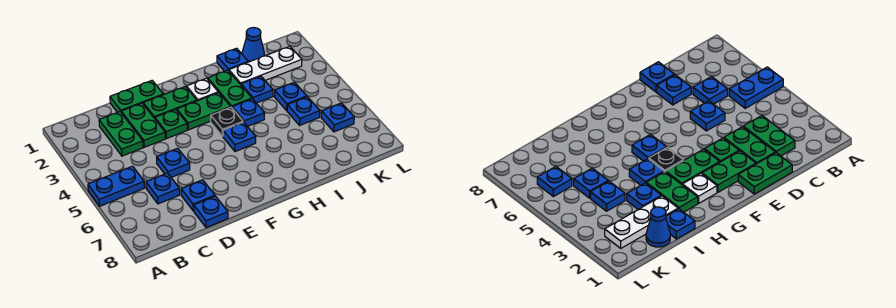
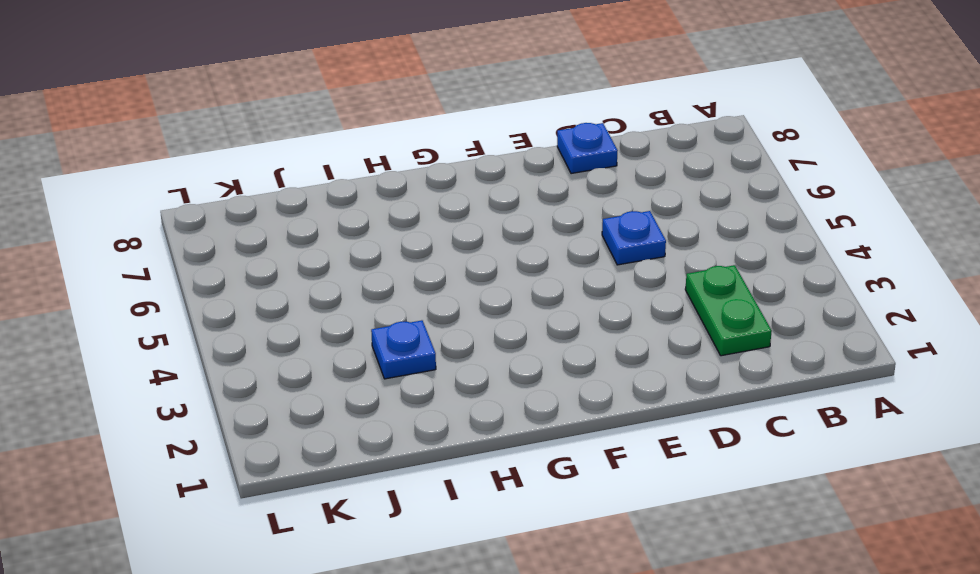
none -> blue 1x2 plate [88,166,144,206]
none -> blue 1x1 plate [146,173,180,204]
none -> green 1x2 plate [110,81,163,112]

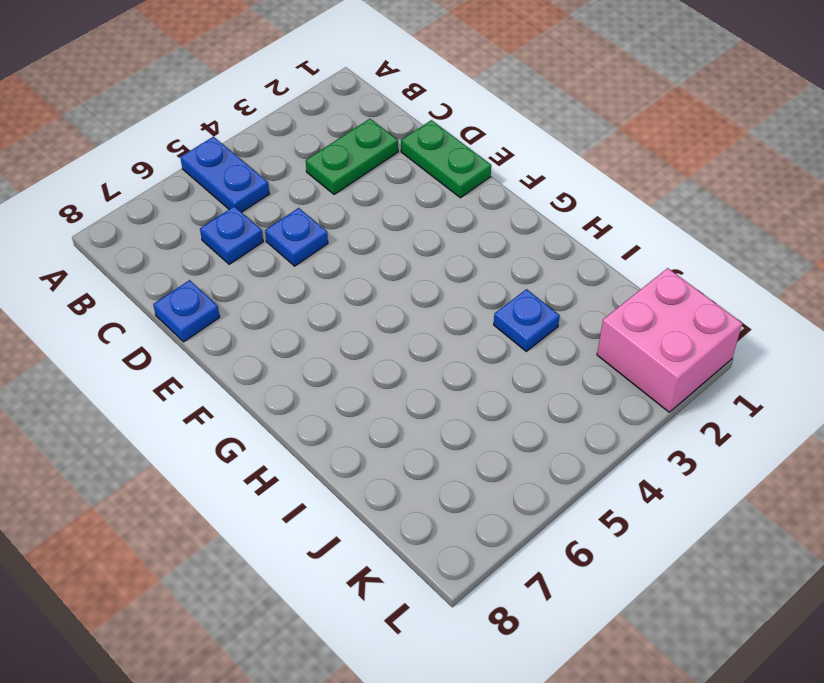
pink 2x2 brick [597,268,742,412] -> white 1x3 plate [229,46,302,85]
none -> green 1x2 plate [121,103,165,147]
none -> blue 1x1 plate [181,180,215,211]
none -> green 1x2 plate [143,86,197,119]

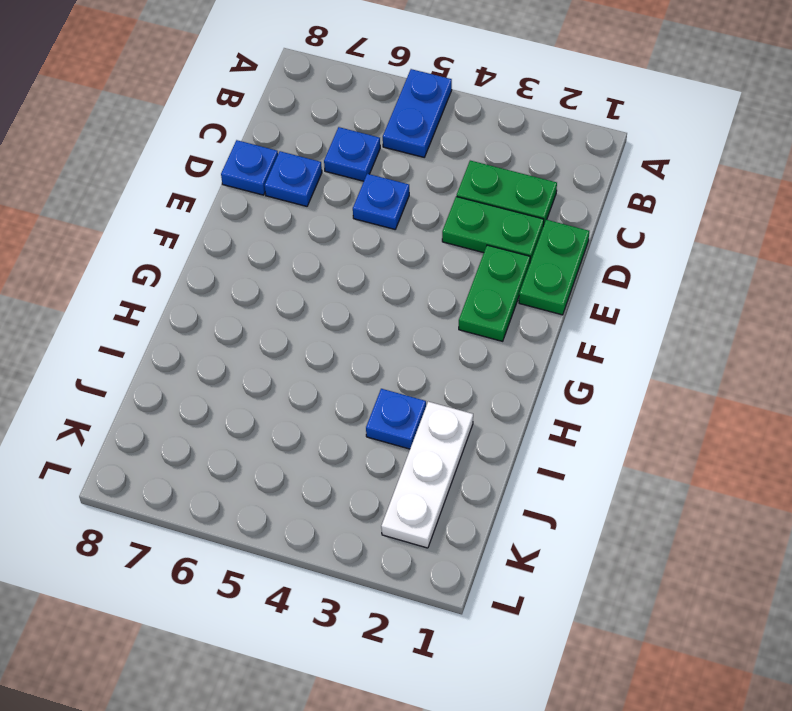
none -> green 1x1 plate [155,109,187,139]
none -> green 1x2 plate [177,93,230,130]
none -> white 1x1 plate [187,78,218,101]

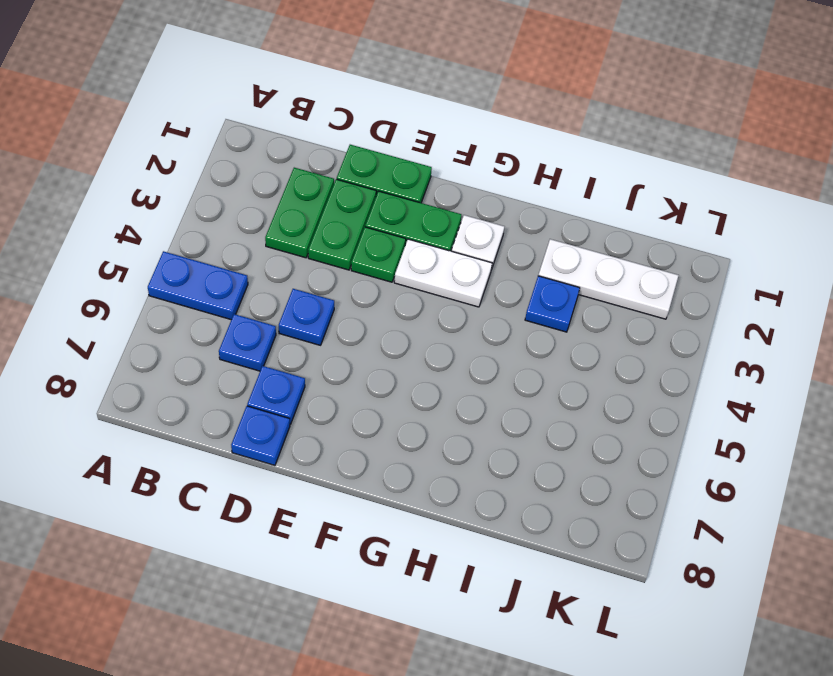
white 1x2 plate [394,239,492,307] -> green 1x2 plate [177,93,230,130]
none -> black 1x1 plate [211,107,243,136]
none -> blue 1x1 plate [223,122,256,152]
none -> green 1x2 plate [208,70,252,107]

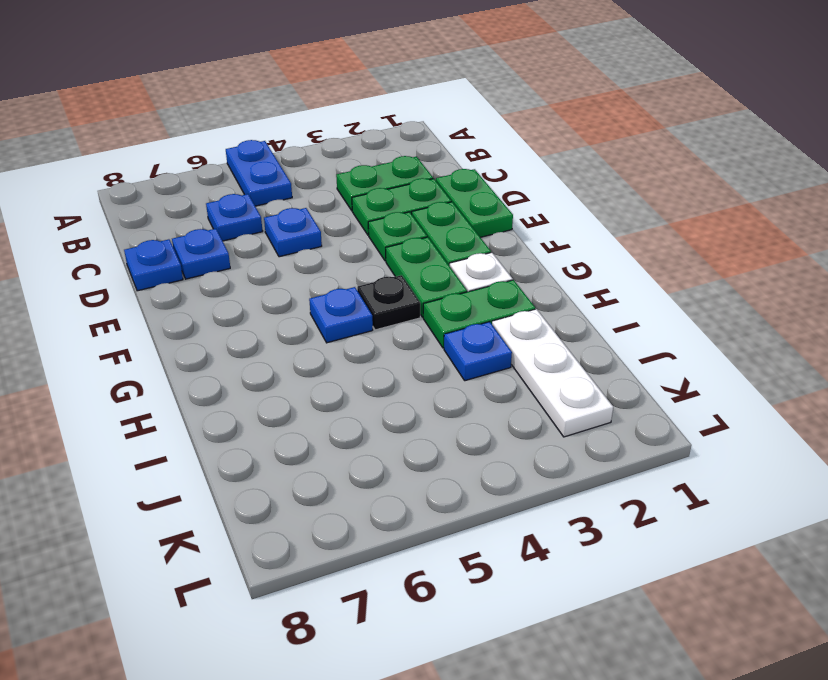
none -> blue 1x1 plate [232,99,265,126]
none -> blue 1x1 plate [217,48,248,71]
none -> blue 1x1 cone [242,28,265,62]

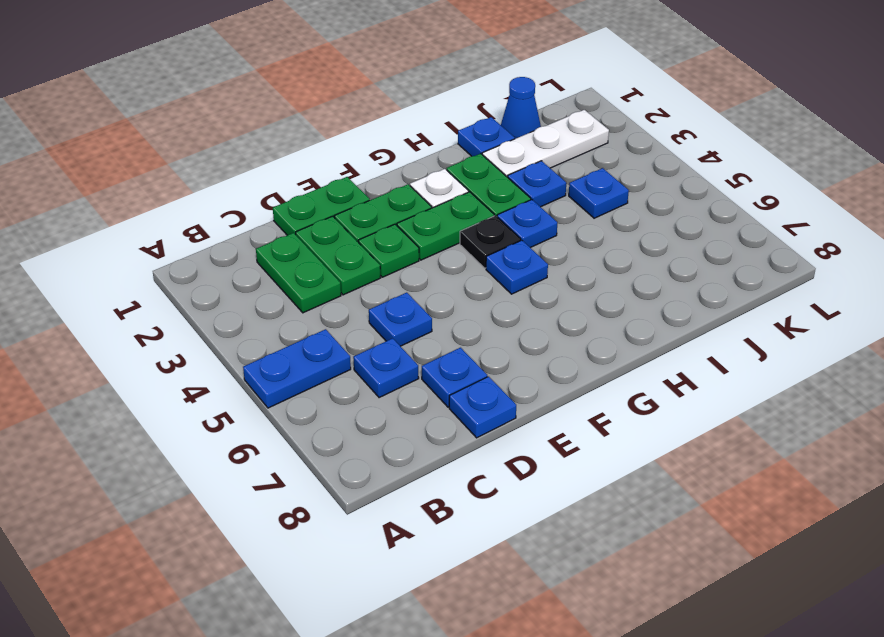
none -> blue 1x1 plate [287,97,320,125]
none -> blue 1x1 plate [321,103,354,132]

